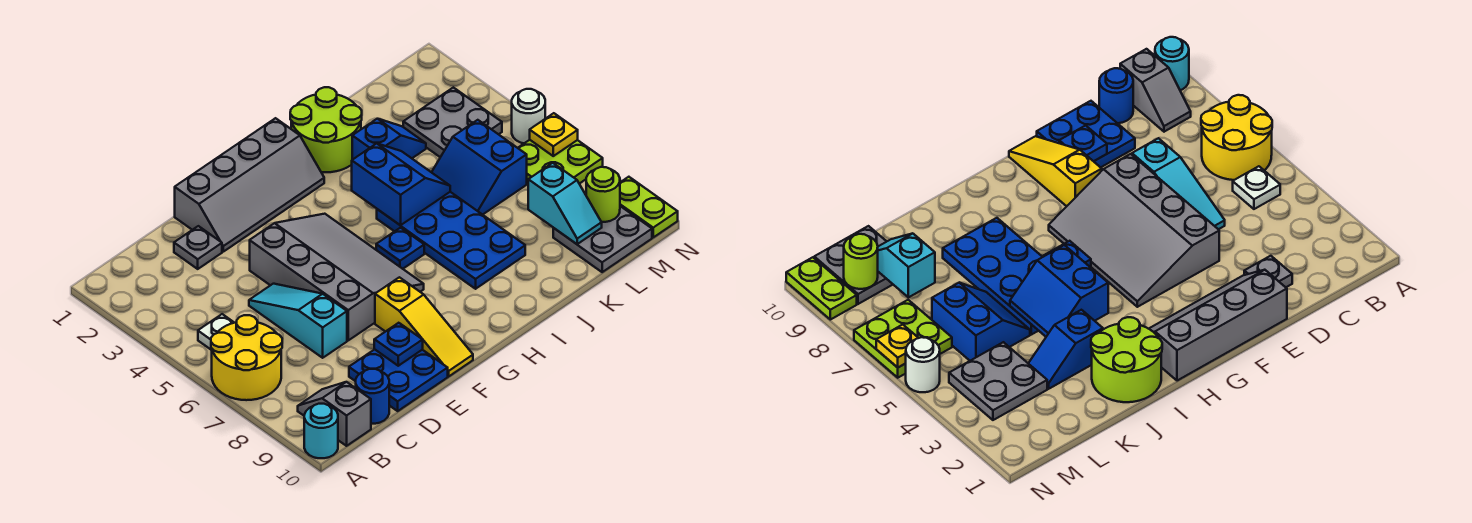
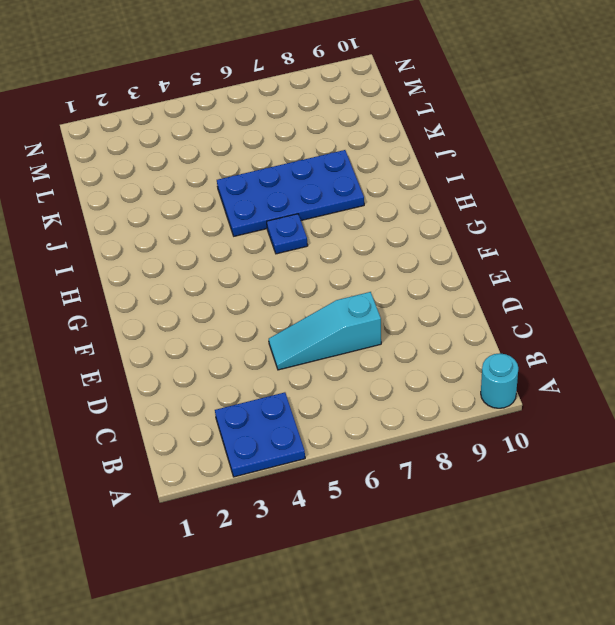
blue 2x2 plate [215,392,305,477] -> blue 2x2 plate moved to [349,349,448,411]
none -> yellow 2x2 round brick [211,315,282,400]
none -> white 1x1 plate [198,314,234,350]
none -> grey 1x2 slope [298,382,371,446]

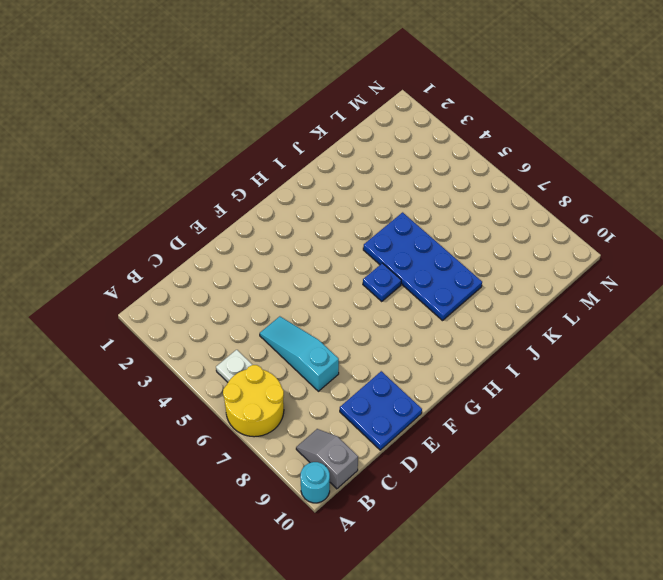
none -> blue 1x1 round brick [356,369,389,424]
none -> grey 1x1 plate [174,226,222,269]
none -> grey 2x4 slope [175,118,324,252]

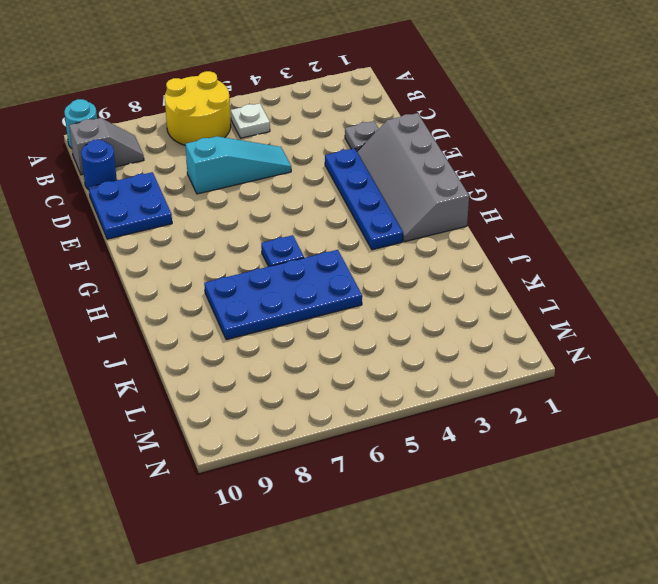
blue 1x4 plate [325,148,403,250] -> none
none -> grey 3x4 slope [250,214,424,340]
none -> yellow 1x3 slope [375,277,473,376]
none -> lime 2x2 round brick [290,87,362,172]

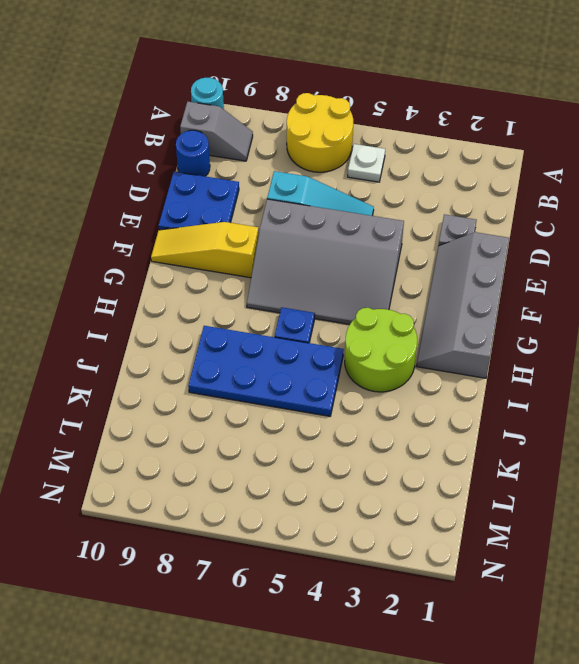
lime 2x2 round brick [345,308,417,392] -> lime 2x2 round brick moved to [290,87,362,172]
none -> blue 1x2 slope [352,119,426,160]
none -> blue 2x2 slope [432,120,527,215]
none -> grey 2x2 plate [403,87,502,157]

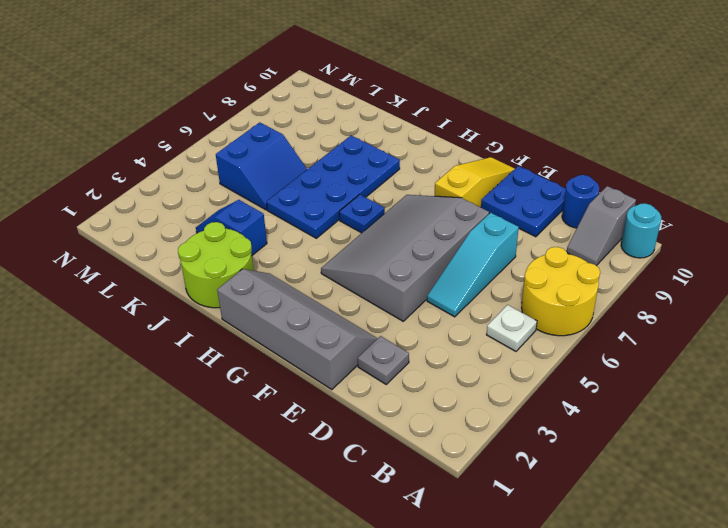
none -> grey 2x2 plate [403,87,502,157]
none -> grey 2x2 plate [553,206,652,272]
none -> lime 2x2 plate [518,140,603,184]

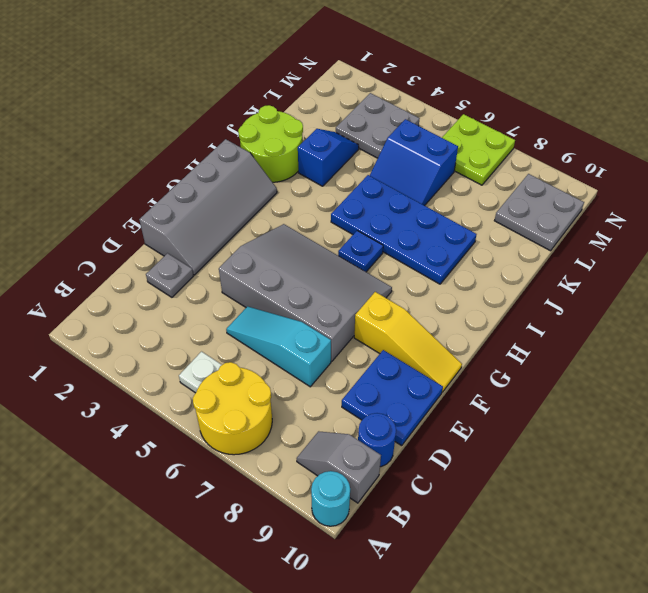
none -> white 1x1 round brick [512,89,545,143]
none -> lime 1x2 plate [620,177,678,237]
none -> blue 1x1 plate [374,323,423,366]

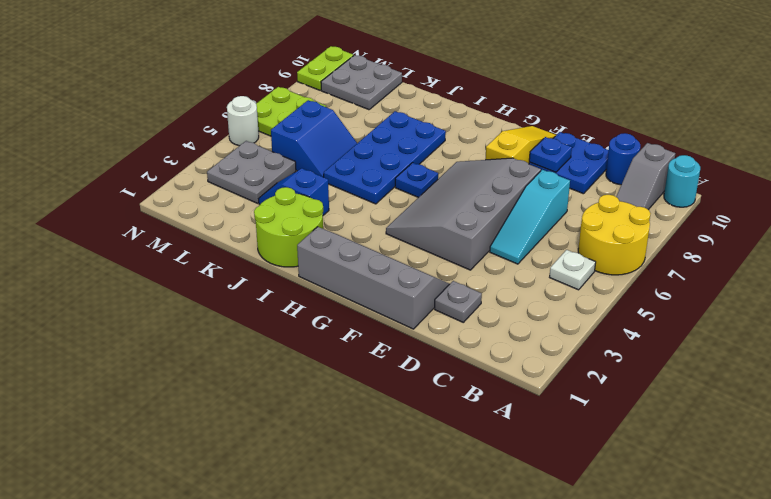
none -> blue 2x2 slope [352,143,450,225]
none -> cyan 1x2 slope [528,163,602,244]
none -> lime 1x1 round brick [586,167,620,222]

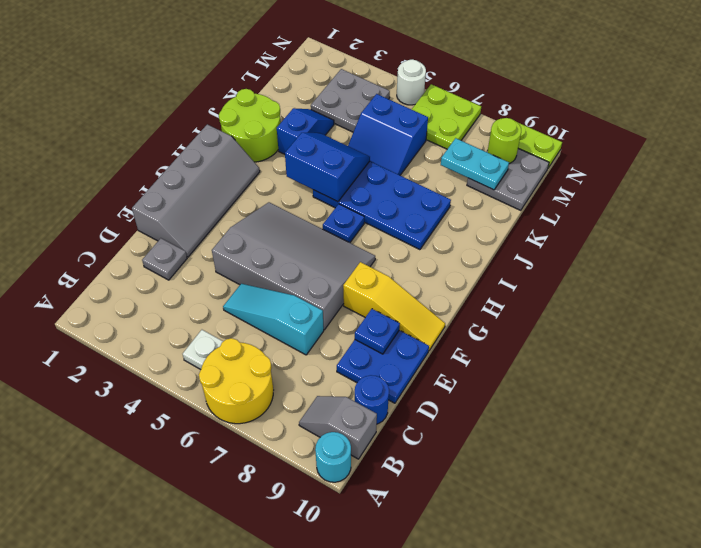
cyan 1x2 plate [441,138,509,190] -> cyan 1x2 slope [528,163,602,244]
none -> yellow 1x1 plate [530,113,578,156]

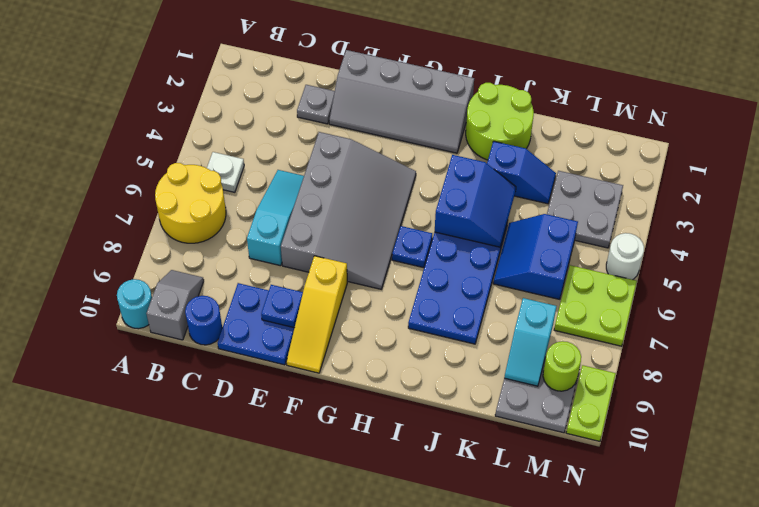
none -> yellow 1x1 plate [530,113,578,156]

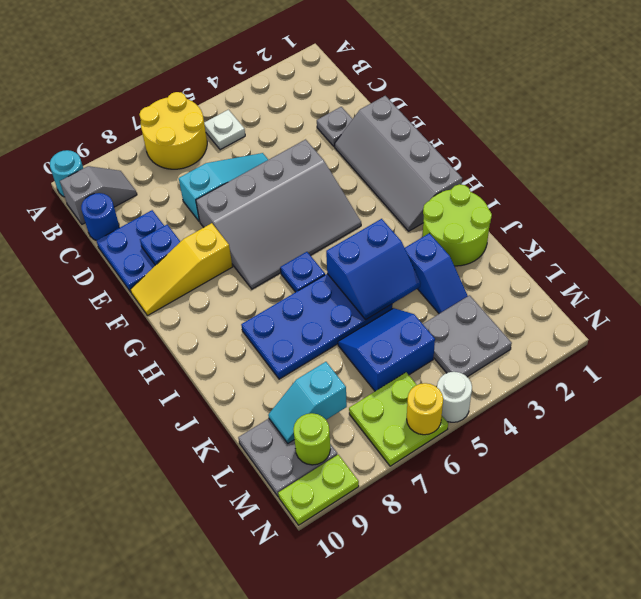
yellow 1x1 round brick [407,383,443,435] -> yellow 1x1 plate [530,113,578,156]

